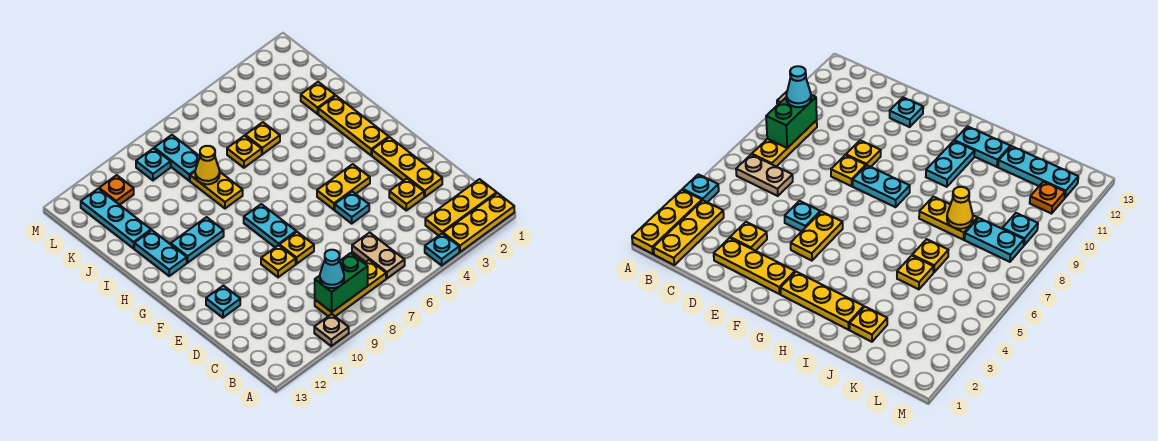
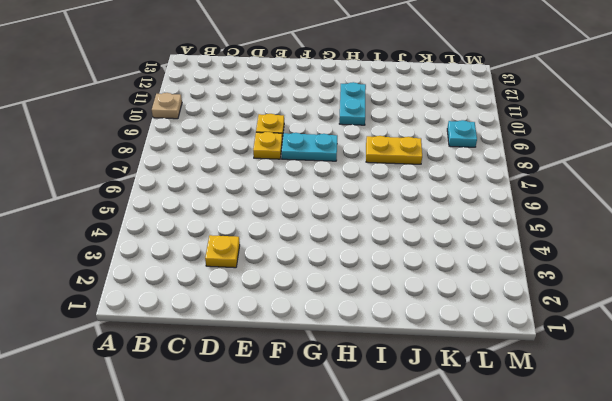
none -> yellow 1x3 plate [443,193,514,252]
none -> cyan 1x1 plate [425,233,459,265]
none -> yellow 1x3 plate [425,179,497,236]

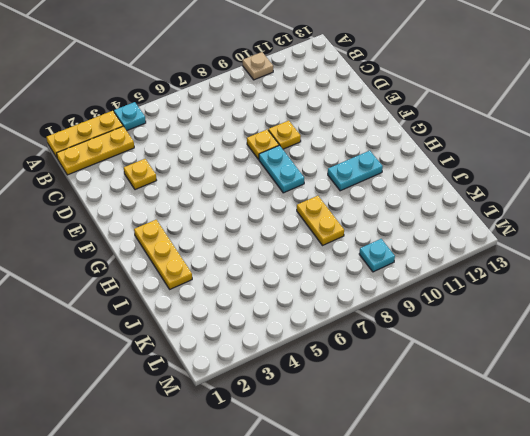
none -> tan 1x2 plate [352,233,405,278]
none -> yellow 1x3 plate [315,260,386,317]
none -> yellow 1x3 plate [372,137,442,197]

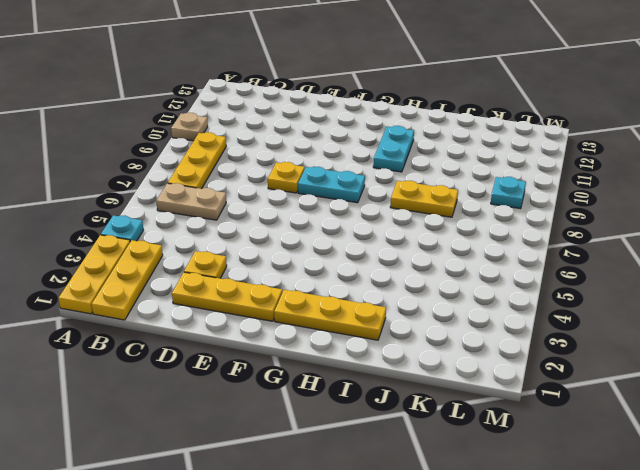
none -> cyan 1x1 plate [335,191,369,223]
none -> yellow 1x1 plate [261,245,296,277]
none -> cyan 1x1 plate [206,286,240,318]

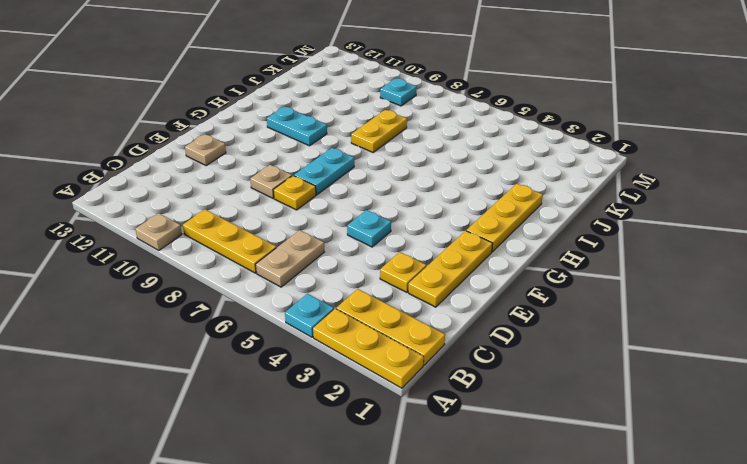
tan 1x1 plate [250,165,292,198] -> yellow 1x1 plate [261,245,296,277]
tan 1x1 plate [185,134,226,166] -> cyan 1x1 plate [206,286,240,318]
none -> yellow 1x2 plate [317,164,370,210]
none -> cyan 1x2 plate [134,230,187,276]
none -> yellow 1x1 plate [301,82,335,114]

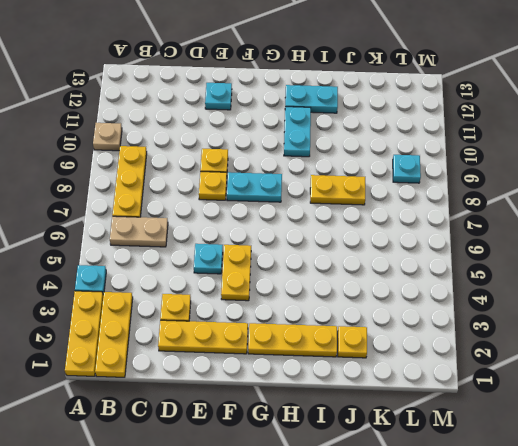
none -> yellow 1x1 plate [245,122,280,154]
none -> yellow 1x1 plate [227,136,262,168]
none -> cyan 1x3 plate [81,189,151,248]

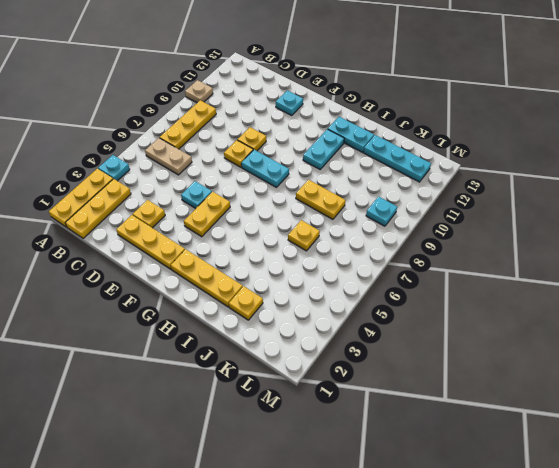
none -> yellow 1x1 plate [245,122,280,154]
none -> cyan 1x2 plate [154,135,200,181]
none -> orange 1x1 plate [99,175,134,205]

